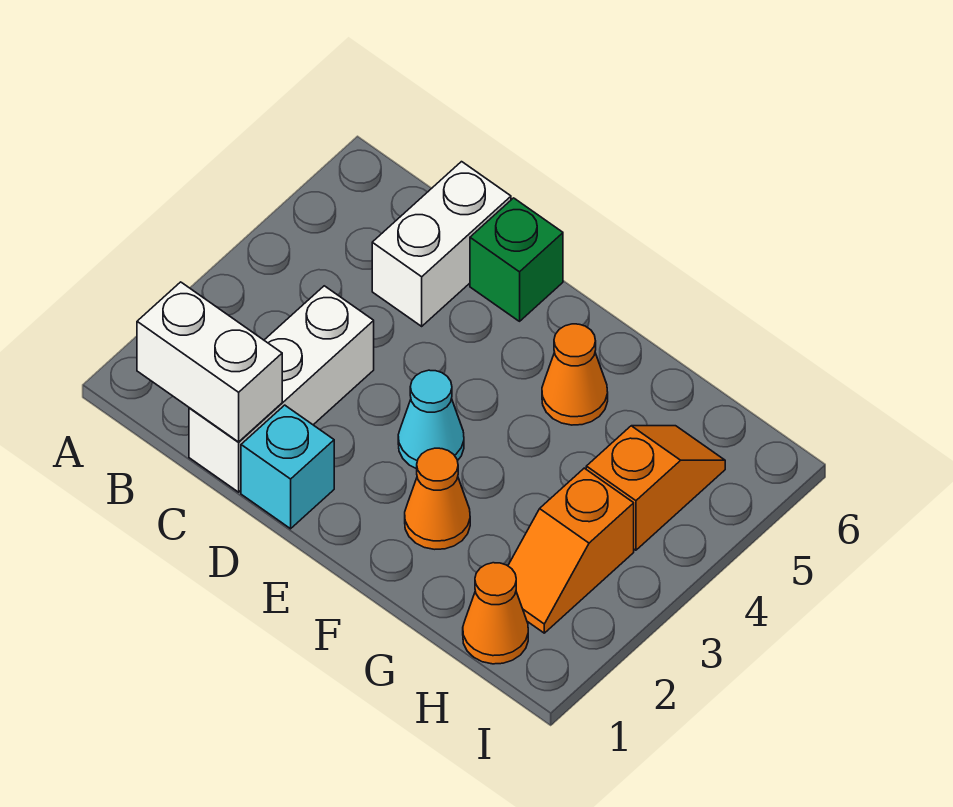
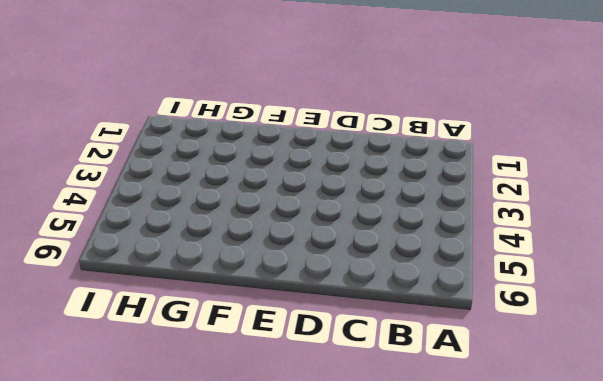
none -> white 1x3 brick [189,286,374,492]
none -> white 1x2 brick [372,162,511,326]

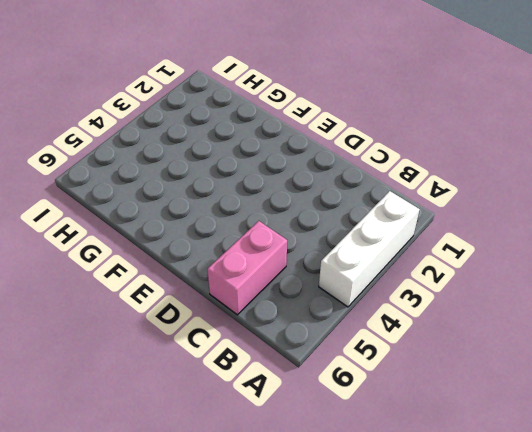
white 1x3 brick [319,191,420,307] -> white 1x3 brick moved to [189,286,374,492]
pink 1x2 brick [207,221,287,315] -> white 1x2 brick [372,162,511,326]
none -> cyan 1x1 brick [241,405,334,529]
none -> green 1x1 brick [470,198,563,321]

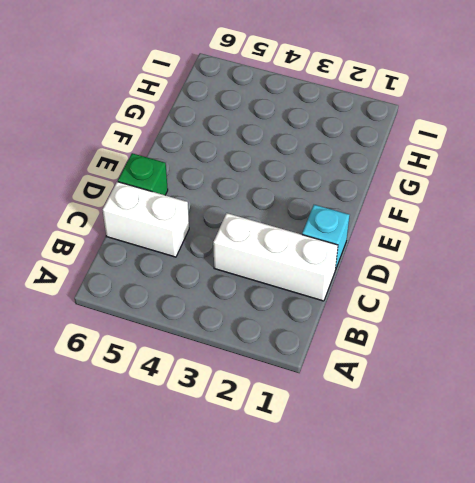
none -> cyan 1x1 cone [398,370,464,469]
none -> orange 1x1 cone [405,448,470,549]

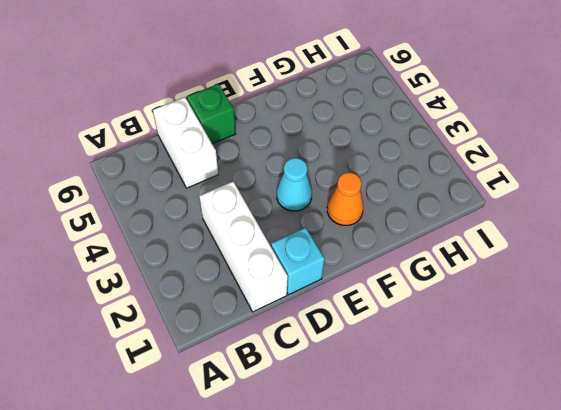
none -> orange 1x1 cone [542,324,608,425]
none -> orange 1x1 cone [463,563,528,664]

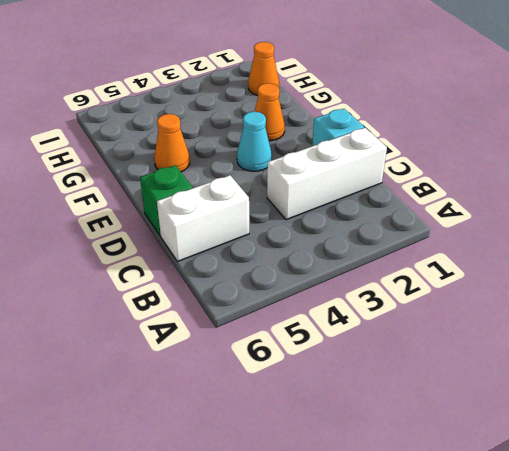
none -> orange 1x2 slope [508,468,634,633]
none -> orange 1x2 slope [586,426,725,550]

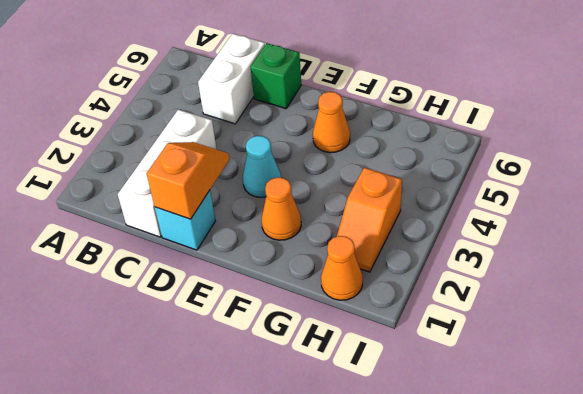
orange 1x2 slope [147,142,229,219] -> orange 1x2 slope moved to [586,426,725,550]
none -> white 1x2 brick [137,282,282,442]

